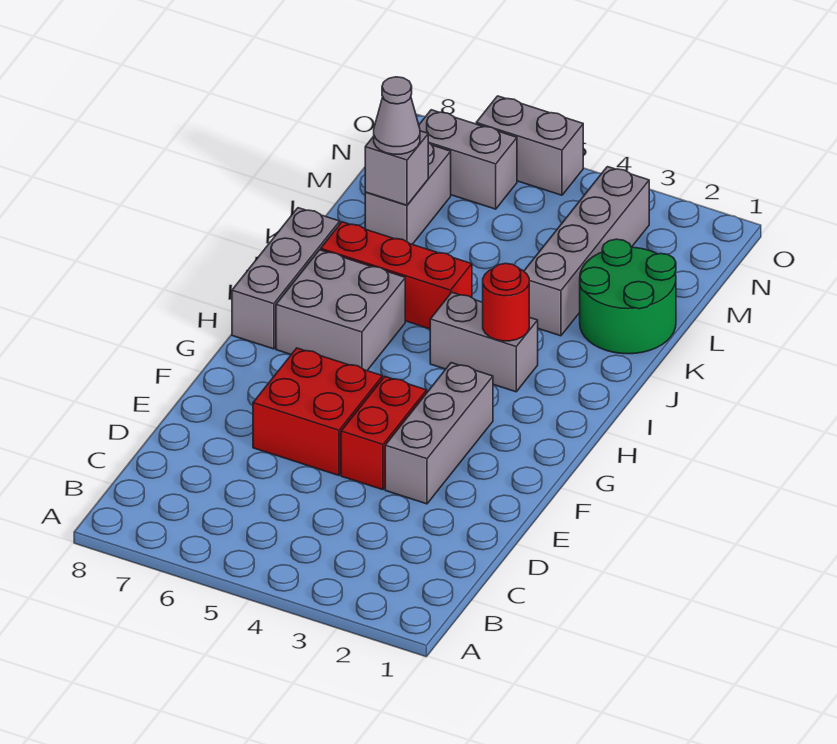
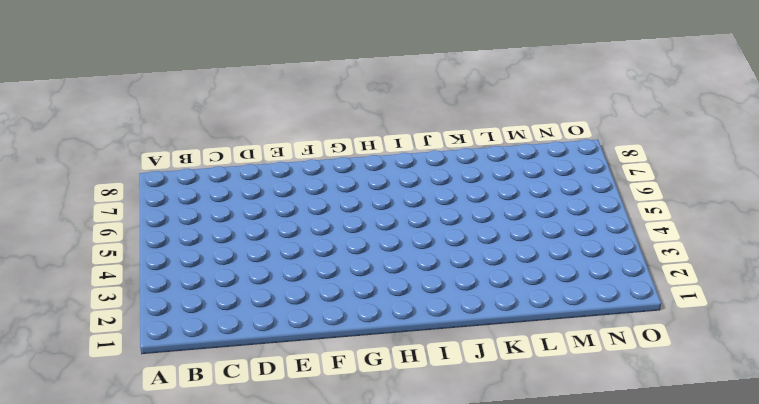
none -> grey 1x3 brick [385,363,493,504]
none -> red 1x2 brick [341,377,427,490]
none -> red 2x2 brick [253,348,383,475]

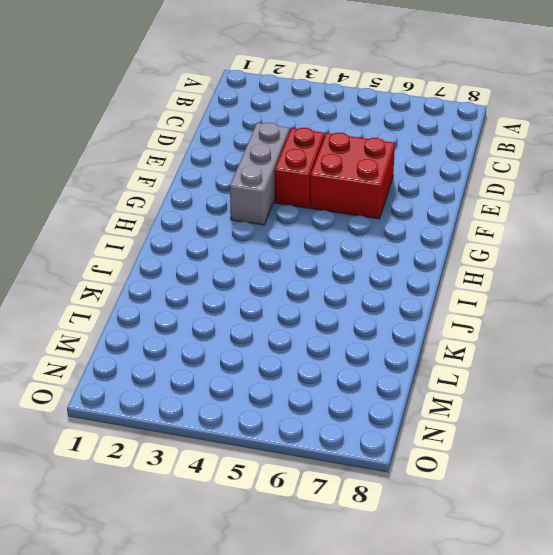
none -> grey 2x2 brick [276,250,405,371]
none -> grey 1x3 brick [232,208,340,349]
none -> grey 1x2 brick [430,293,538,392]

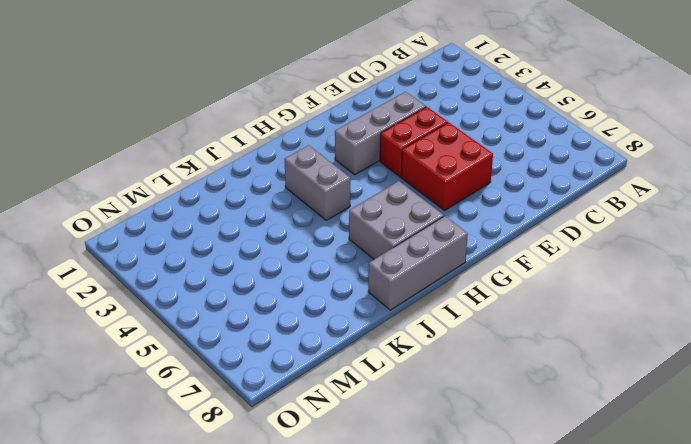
none -> red 1x3 brick [321,222,472,329]
none -> green 2x2 round brick [580,239,676,354]
none -> grey 1x4 brick [524,167,649,336]

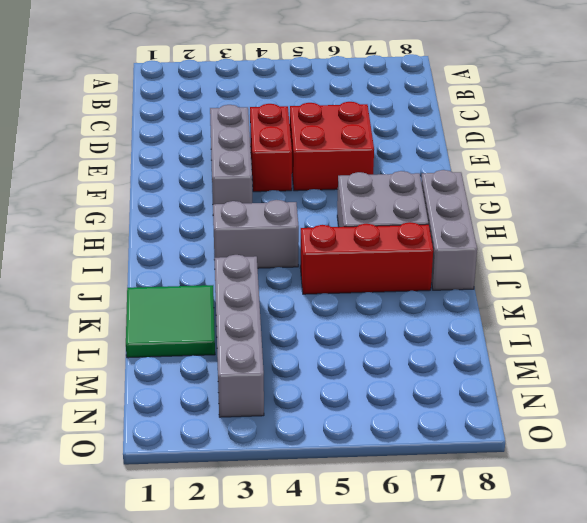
green 2x2 tile [126,285,215,358] -> green 2x2 round brick [580,239,676,354]
none -> grey 1x2 brick [365,143,451,244]
none -> grey 1x2 brick [419,110,517,209]
none -> grey 1x2 brick [476,96,583,195]

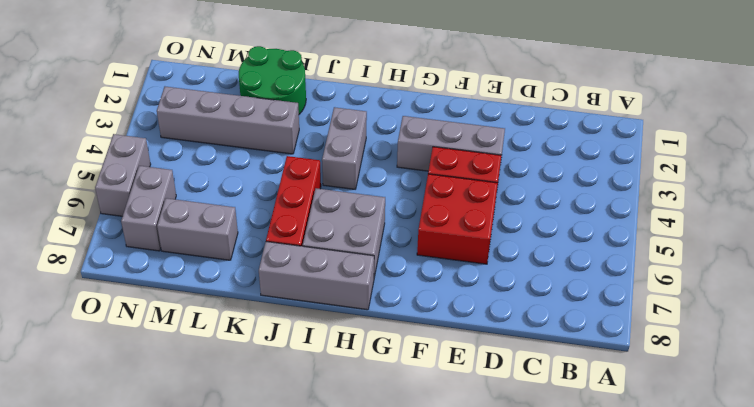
none -> red 1x1 round brick [483,263,529,341]
none -> grey 1x1 brick [365,131,428,205]
none -> grey 1x1 cone [374,77,420,154]

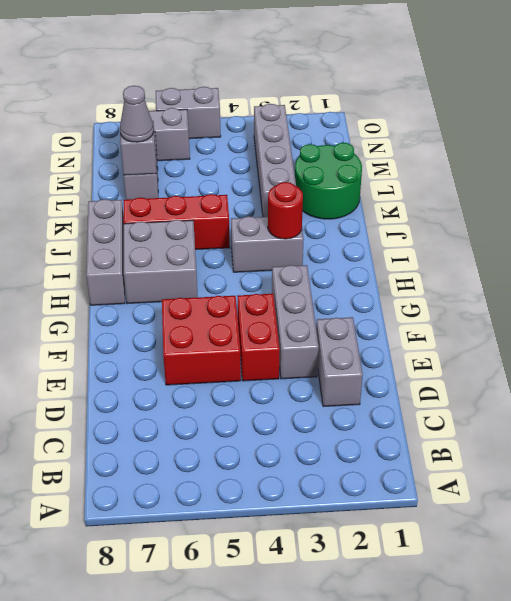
grey 1x2 brick [316,317,363,407] -> none

